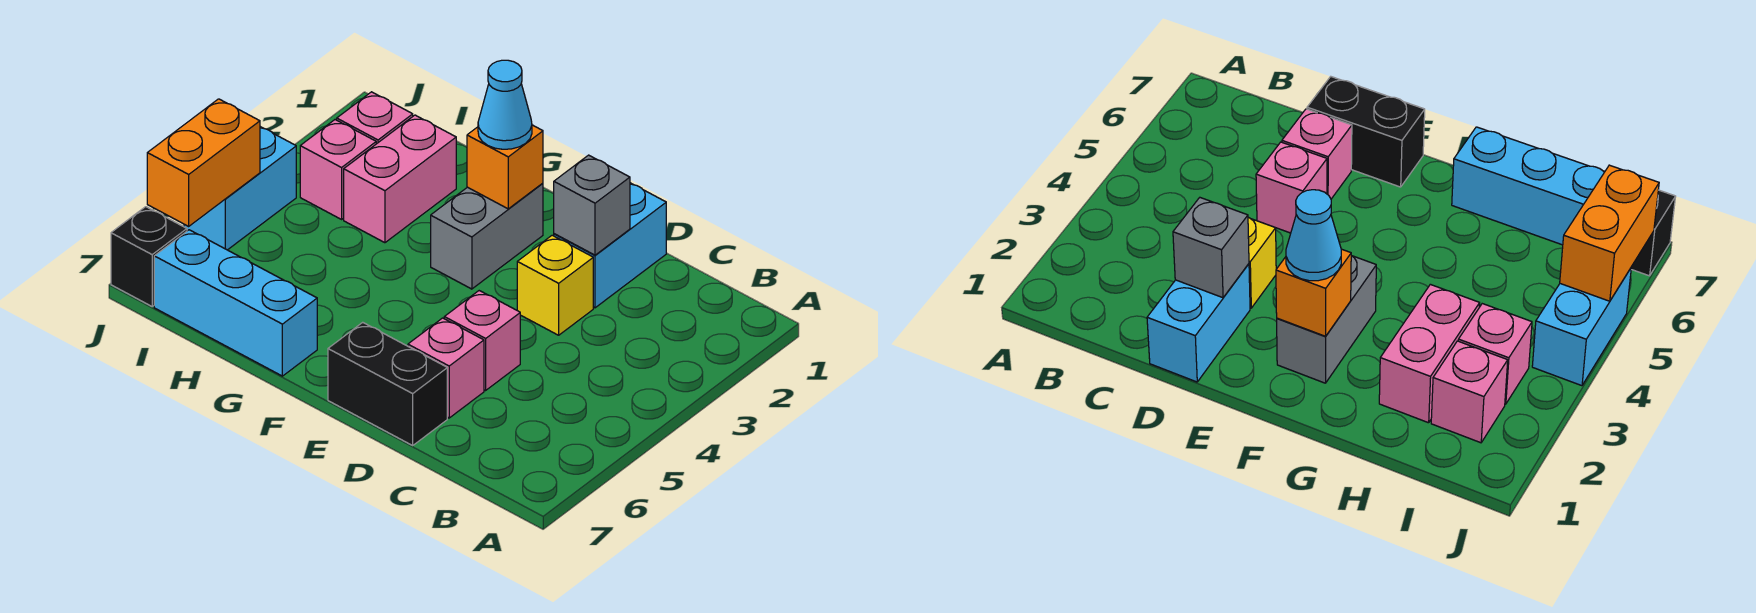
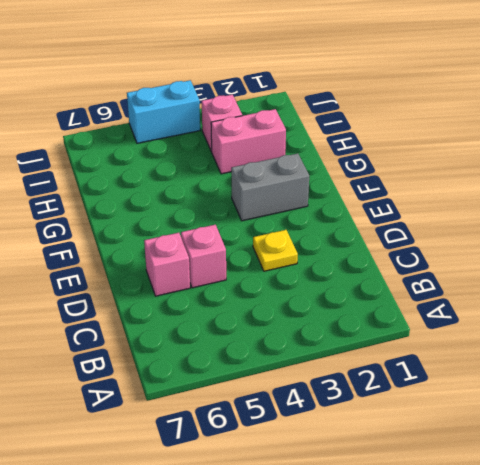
yellow 1x1 plate [253,230,298,271] -> yellow 1x1 brick [517,235,593,335]
none -> cyan 1x2 brick [554,183,666,308]
none -> black 1x2 brick [328,322,447,445]
none -> cyan 1x3 brick [154,230,317,376]

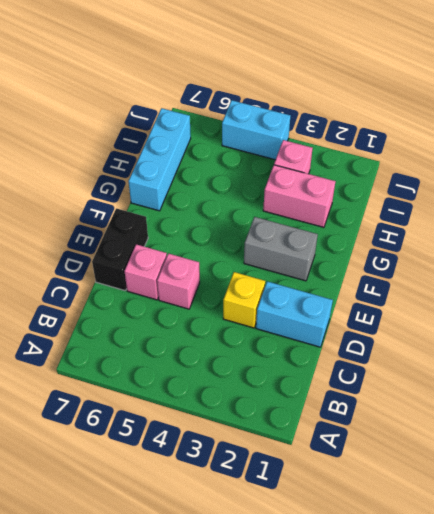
none -> pink 1x1 brick [337,92,413,144]
none -> black 1x1 brick [111,207,187,306]
none -> grey 1x1 brick [554,155,630,255]

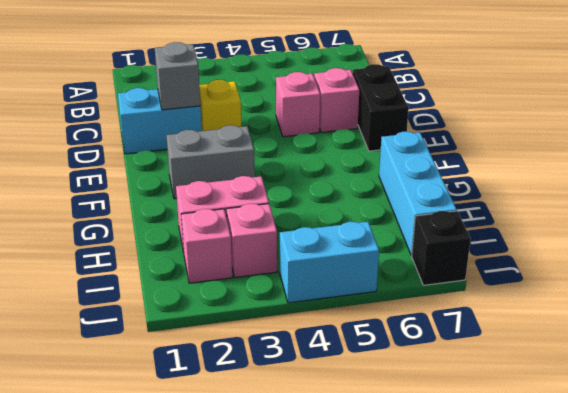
none -> orange 1x1 brick [467,125,543,209]
none -> orange 1x2 brick [147,99,260,226]
none -> cyan 1x1 cone [478,60,532,149]

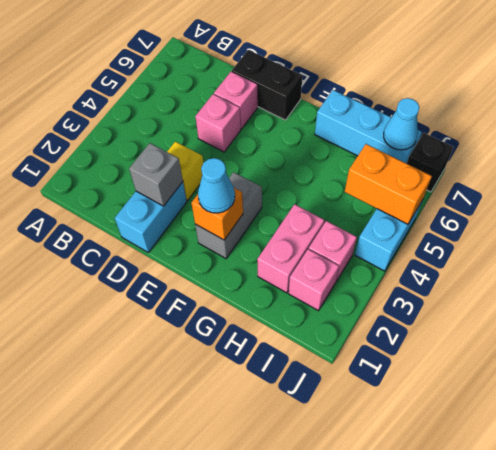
orange 1x2 brick [345,144,432,224] -> orange 1x2 brick turned to [147,99,260,226]
cyan 1x1 cone [384,98,419,150] -> none

